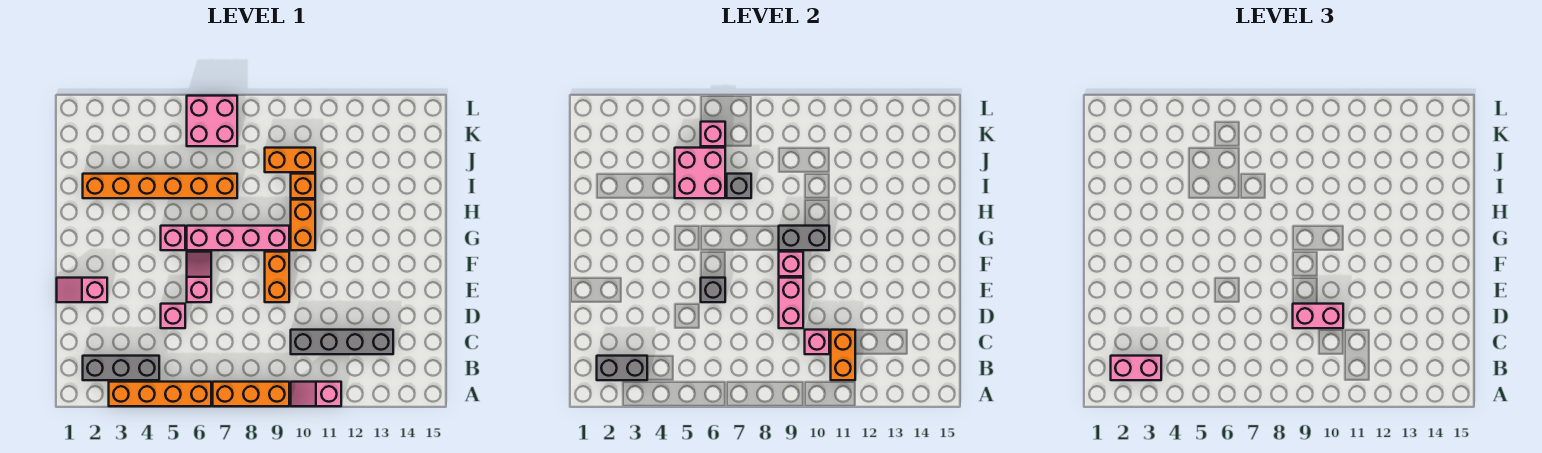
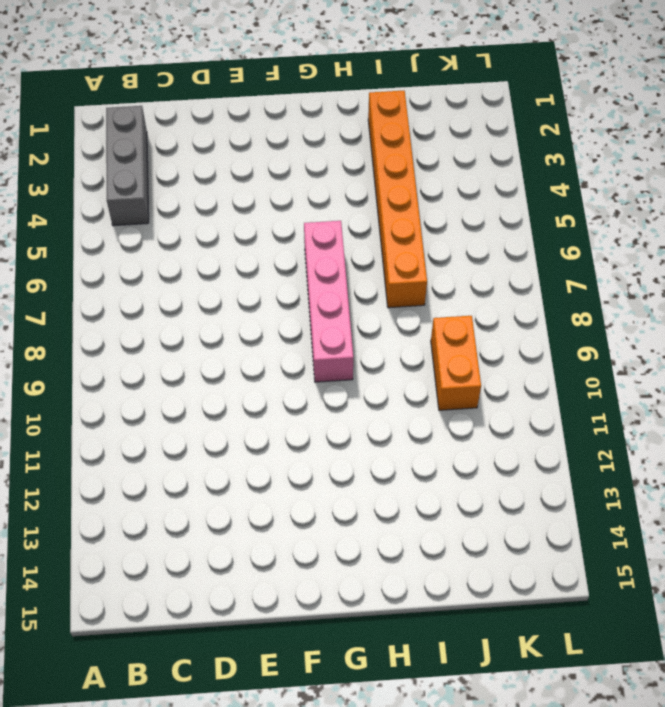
none -> orange 1x4 brick [109,382,211,406]
none -> orange 1x3 brick [213,382,289,406]
none -> pink 1x2 slope [291,382,341,406]

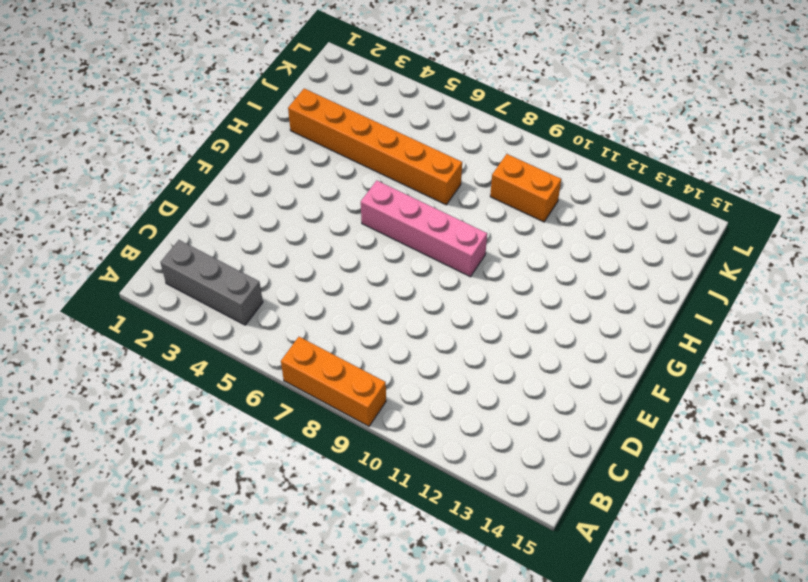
none -> orange 1x4 brick [109,382,211,406]
none -> pink 1x2 slope [291,382,341,406]
none -> grey 1x4 brick [291,330,393,354]

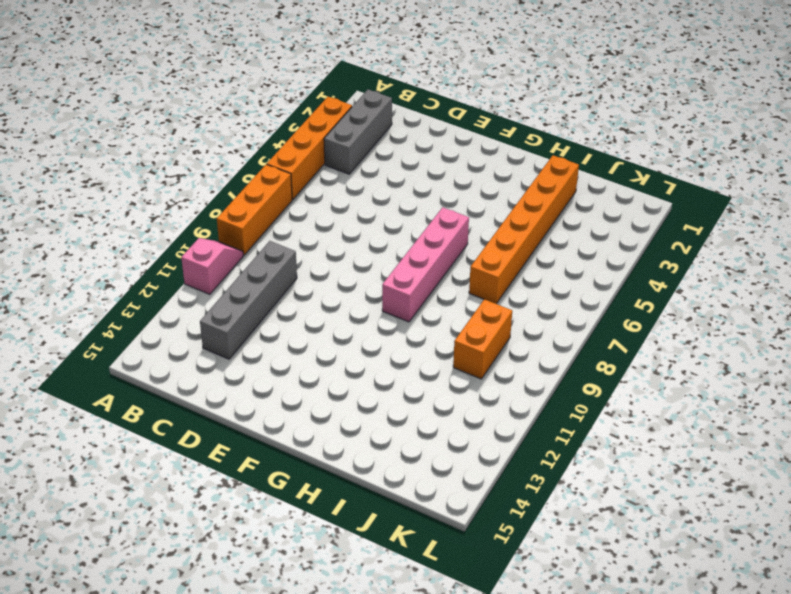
none -> pink 1x1 brick [161,304,185,328]
none -> pink 1x2 slope [57,278,107,302]
none -> pink 1x2 slope [187,252,211,302]

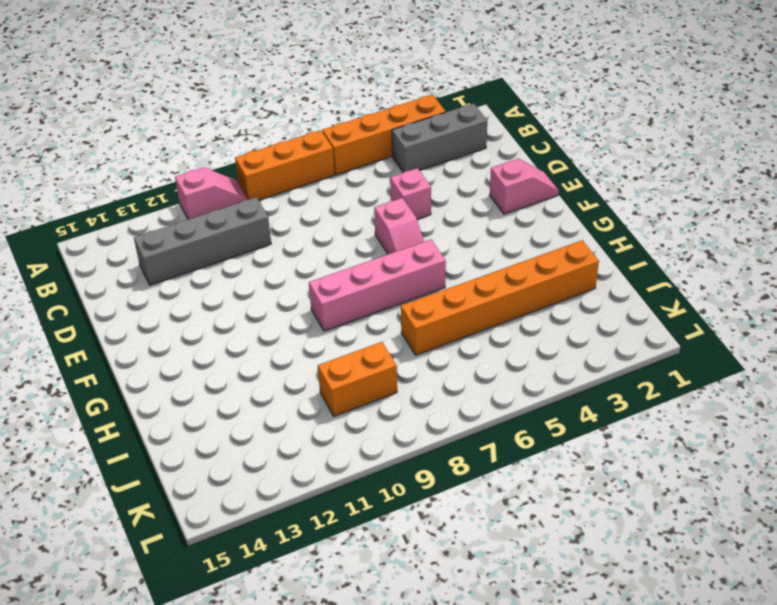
none -> orange 1x2 brick [265,252,289,302]
none -> pink 1x1 brick [161,226,185,250]
none -> orange 1x2 brick [291,200,315,250]

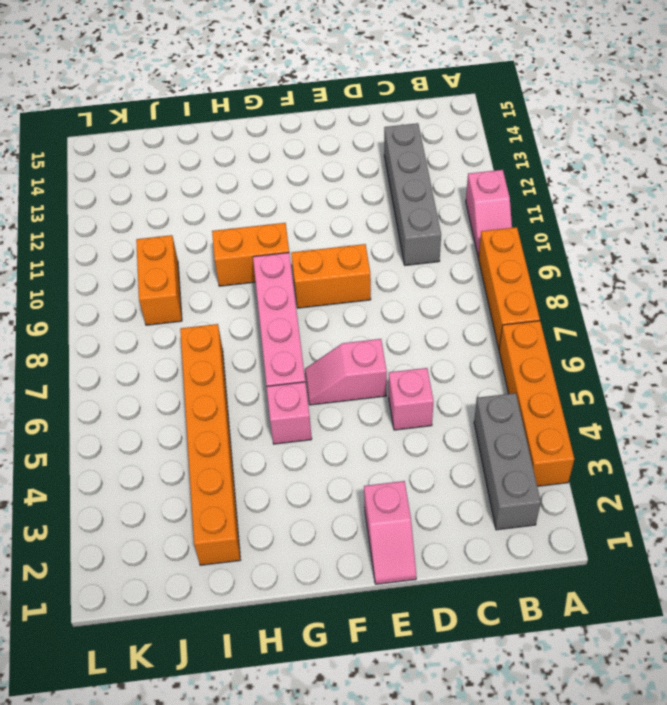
none -> orange 1x1 brick [291,174,315,198]
none -> pink 2x2 brick [187,96,237,146]
none -> grey 1x2 brick [597,356,647,380]

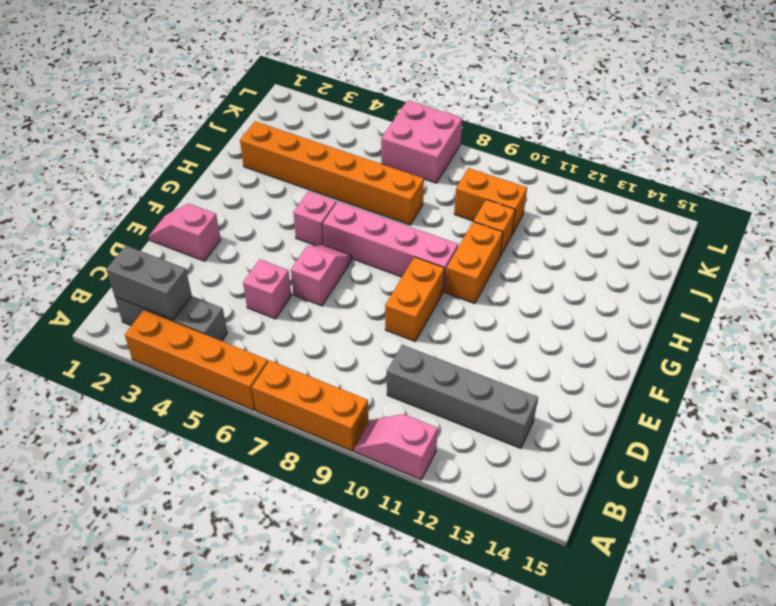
none -> orange 1x2 brick [831,330,855,380]
none -> pink 1x1 brick [805,330,829,354]
none -> pink 1x2 brick [779,278,803,328]

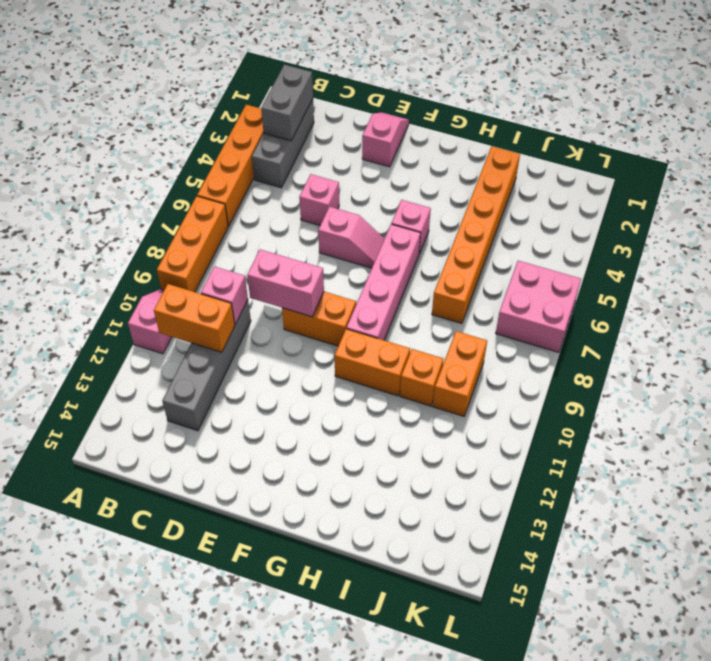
none -> grey 1x1 brick [701,278,725,302]
none -> pink 1x1 brick [779,252,803,276]
none -> grey 1x2 brick [779,226,829,250]

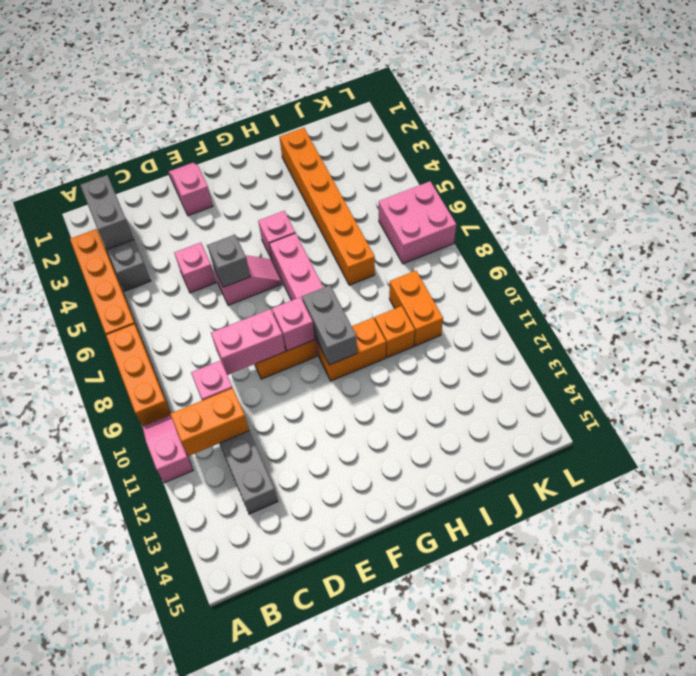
none -> pink 2x2 brick [675,148,725,198]
none -> grey 1x1 brick [727,174,751,198]
none -> pink 1x1 brick [701,122,725,146]

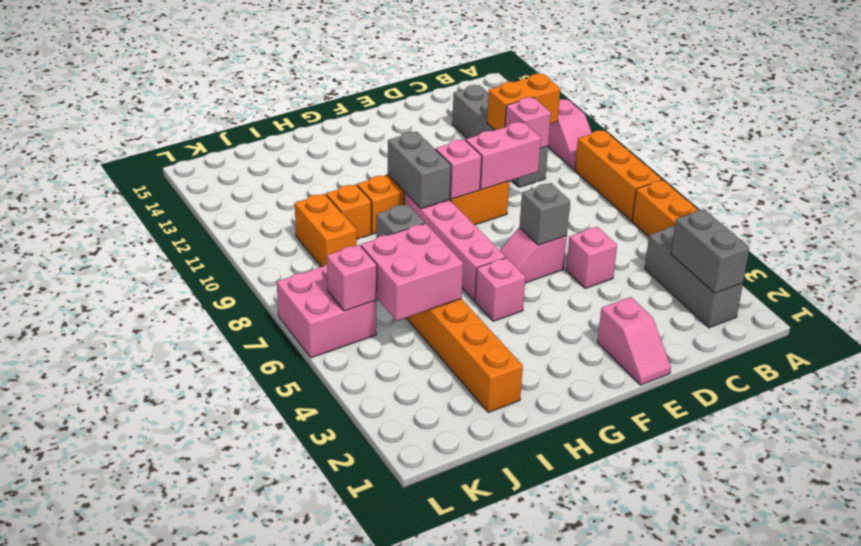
none -> pink 1x2 brick [1111,356,1161,380]
none -> pink 1x2 brick [1293,304,1343,328]

